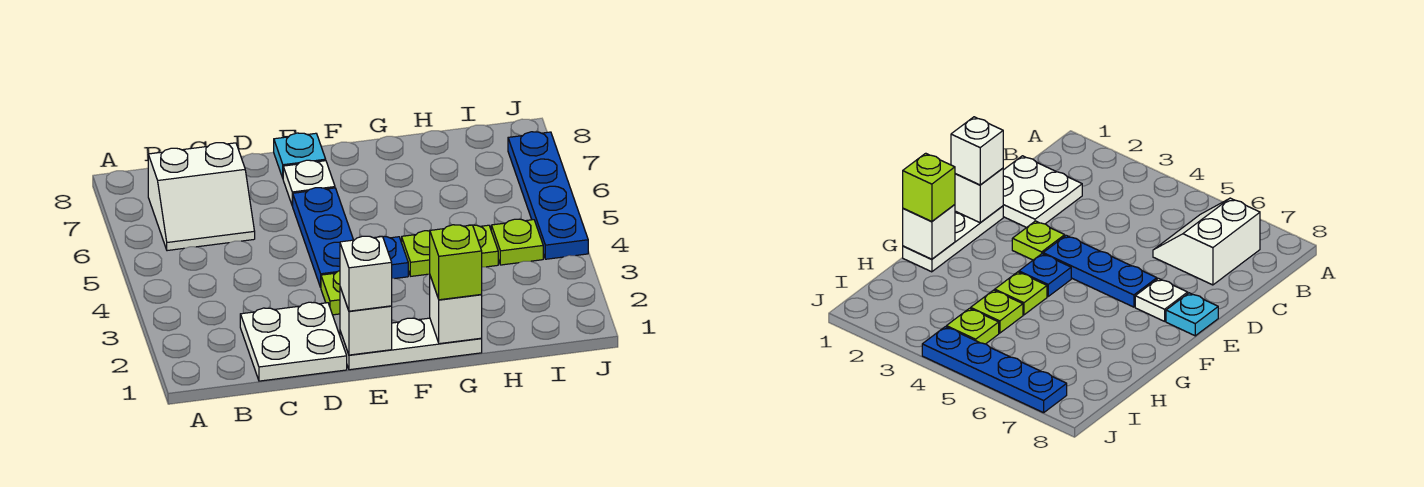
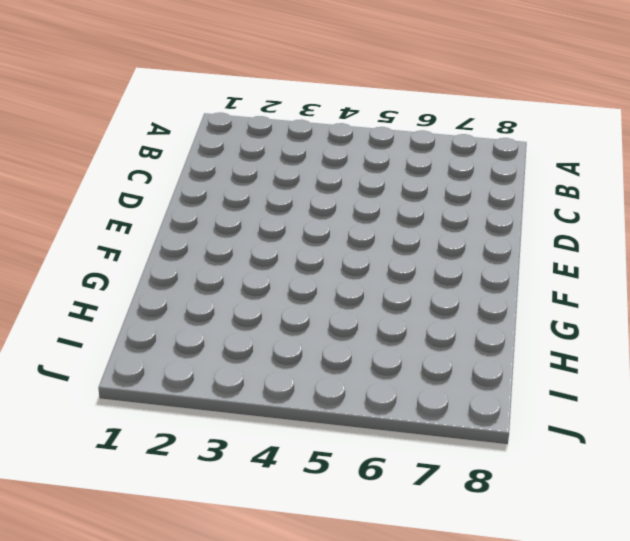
none -> white 2x2 slope [148,143,255,251]
none -> white 2x2 plate [240,302,347,381]
none -> white 1x3 plate [340,318,482,370]

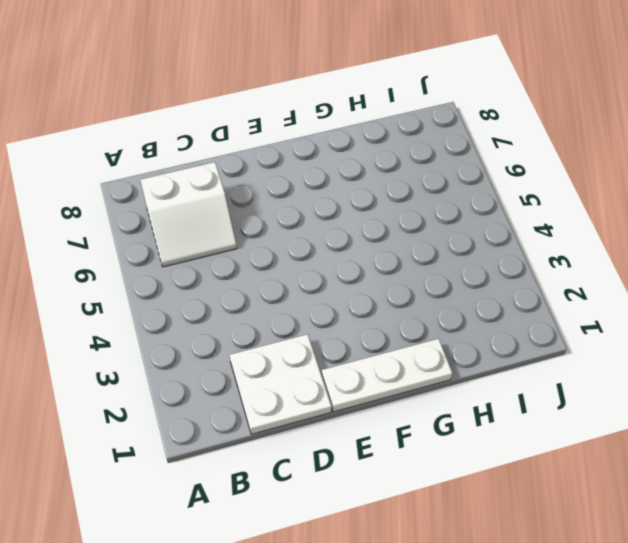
none -> lime 1x1 plate [321,271,340,315]
none -> blue 1x3 plate [293,188,353,287]
none -> white 1x1 plate [283,160,335,206]

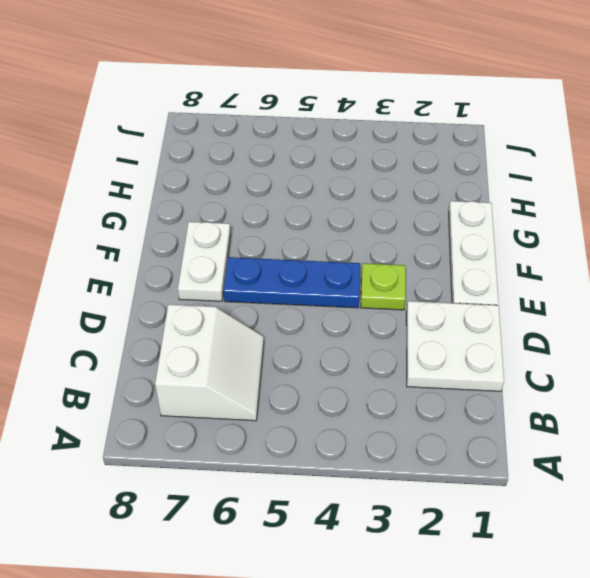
white 1x2 plate [178,222,231,301] -> white 1x1 plate [283,160,335,206]
none -> cyan 1x1 plate [274,133,326,178]
none -> blue 1x1 plate [379,236,408,279]
none -> lime 1x1 plate [402,231,430,276]

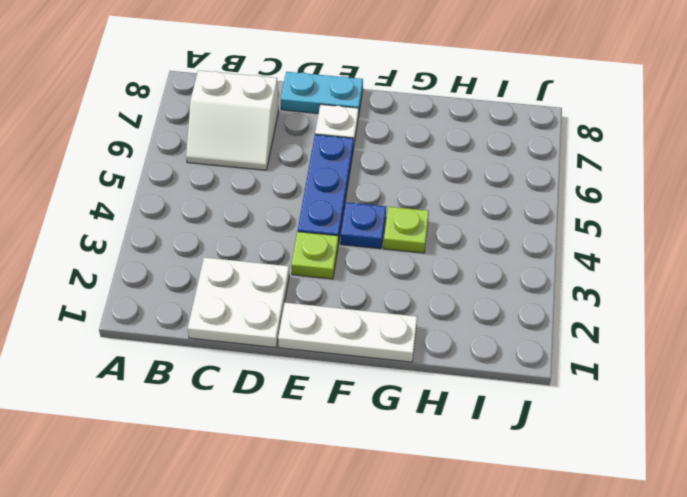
cyan 1x2 plate [280,72,363,117] -> cyan 1x1 plate [274,133,326,178]
none -> lime 1x1 plate [468,225,498,267]
none -> lime 1x1 plate [491,219,543,265]
none -> blue 1x4 plate [508,132,588,259]

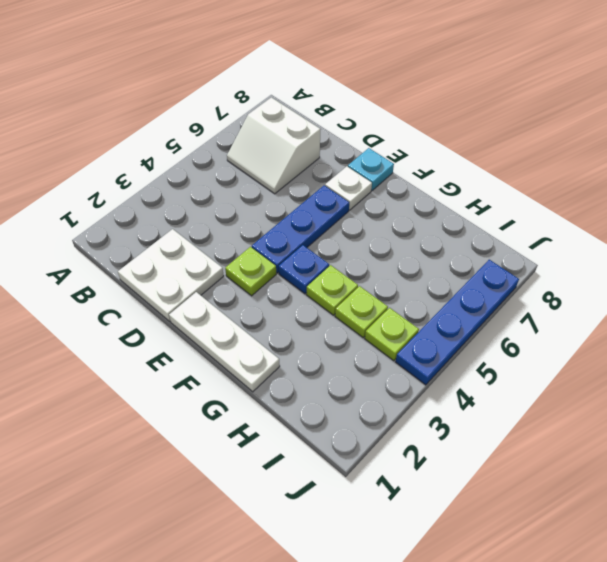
none -> white 1x1 brick [340,287,392,355]
none -> white 1x1 brick [430,276,482,344]
none -> white 1x1 brick [340,236,392,311]

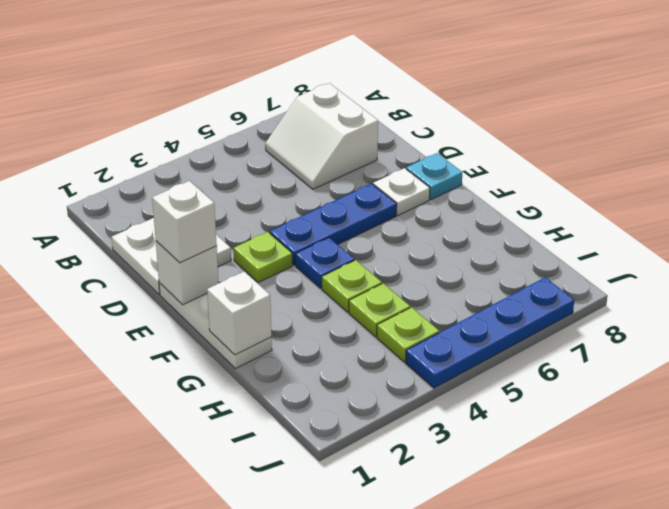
none -> lime 1x1 brick [430,225,482,300]

